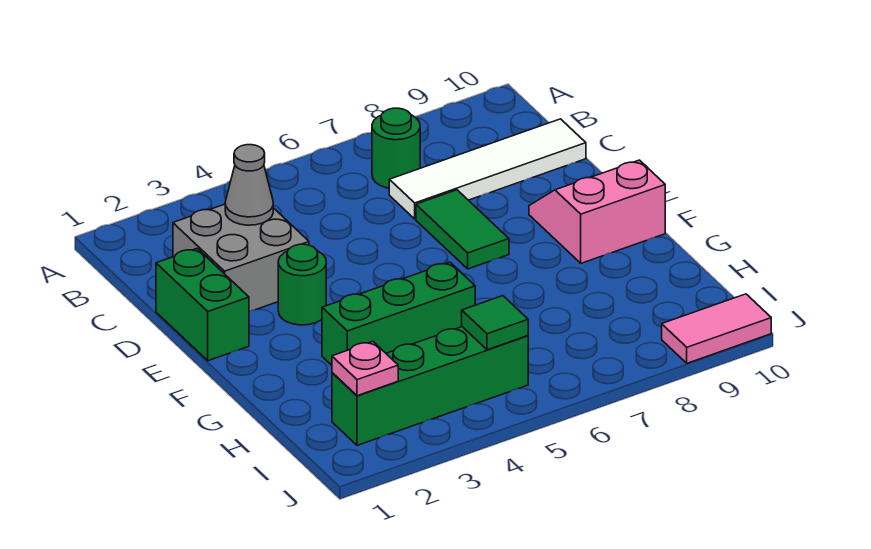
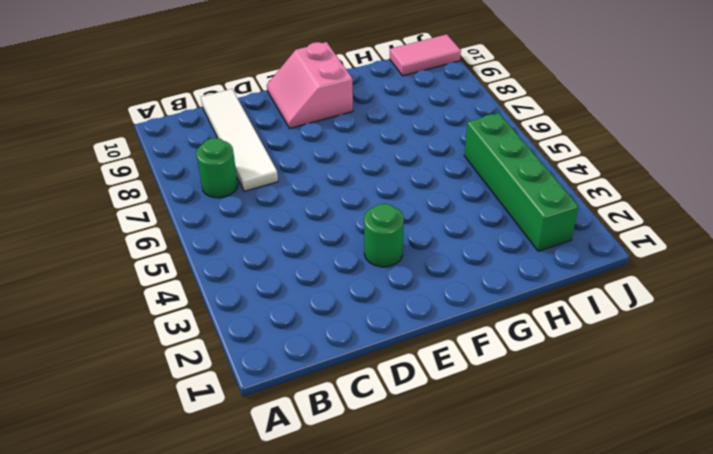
pink 1x2 tile [390,34,461,76] -> pink 1x2 tile turned to [662,294,771,363]
none -> grey 2x2 brick [173,204,309,311]
none -> green 1x2 brick [156,249,249,361]
none -> green 1x2 tile [416,190,509,269]

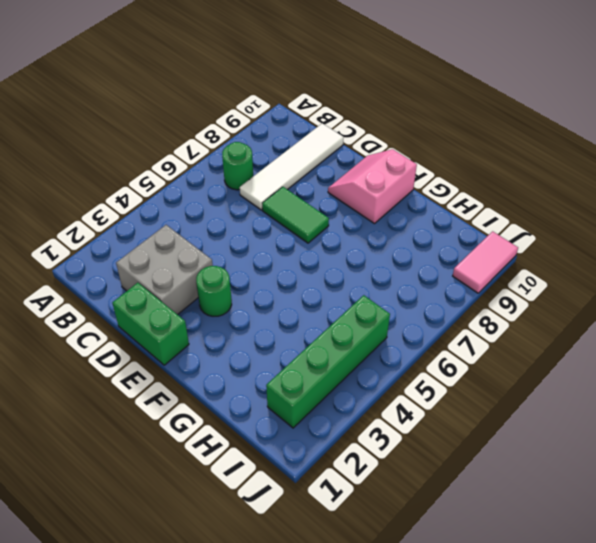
none -> green 1x3 brick [322,262,475,365]
none -> grey 1x1 cone [225,145,273,225]
none -> pink 1x1 plate [332,342,398,396]

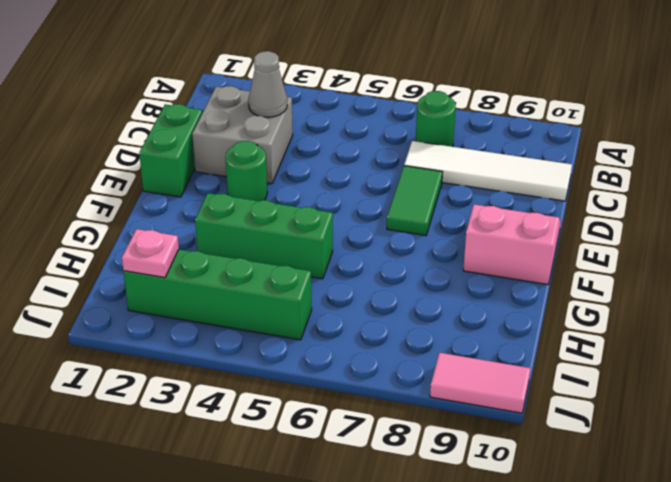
none -> green 1x1 tile [462,296,528,350]

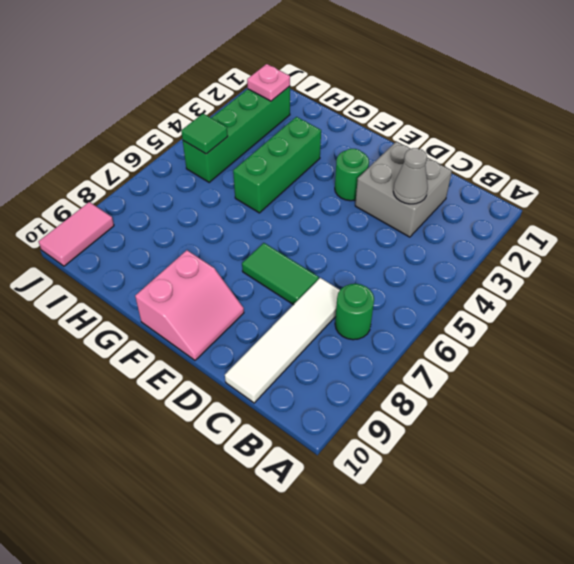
none -> green 1x2 brick [156,249,249,361]

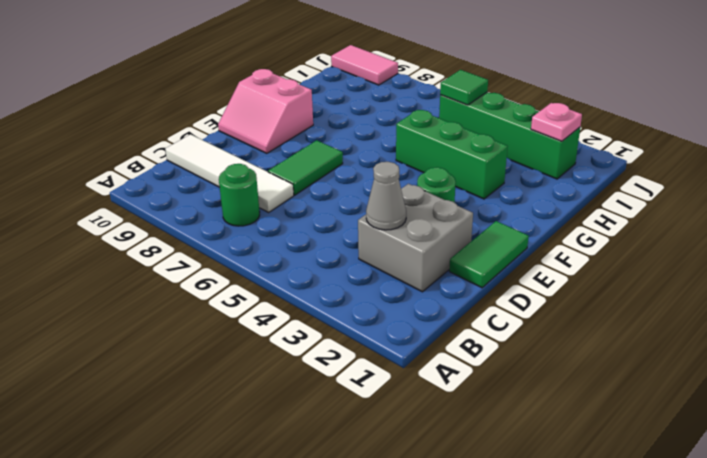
green 1x2 tile [449,221,529,288] -> green 1x2 brick [156,249,249,361]

